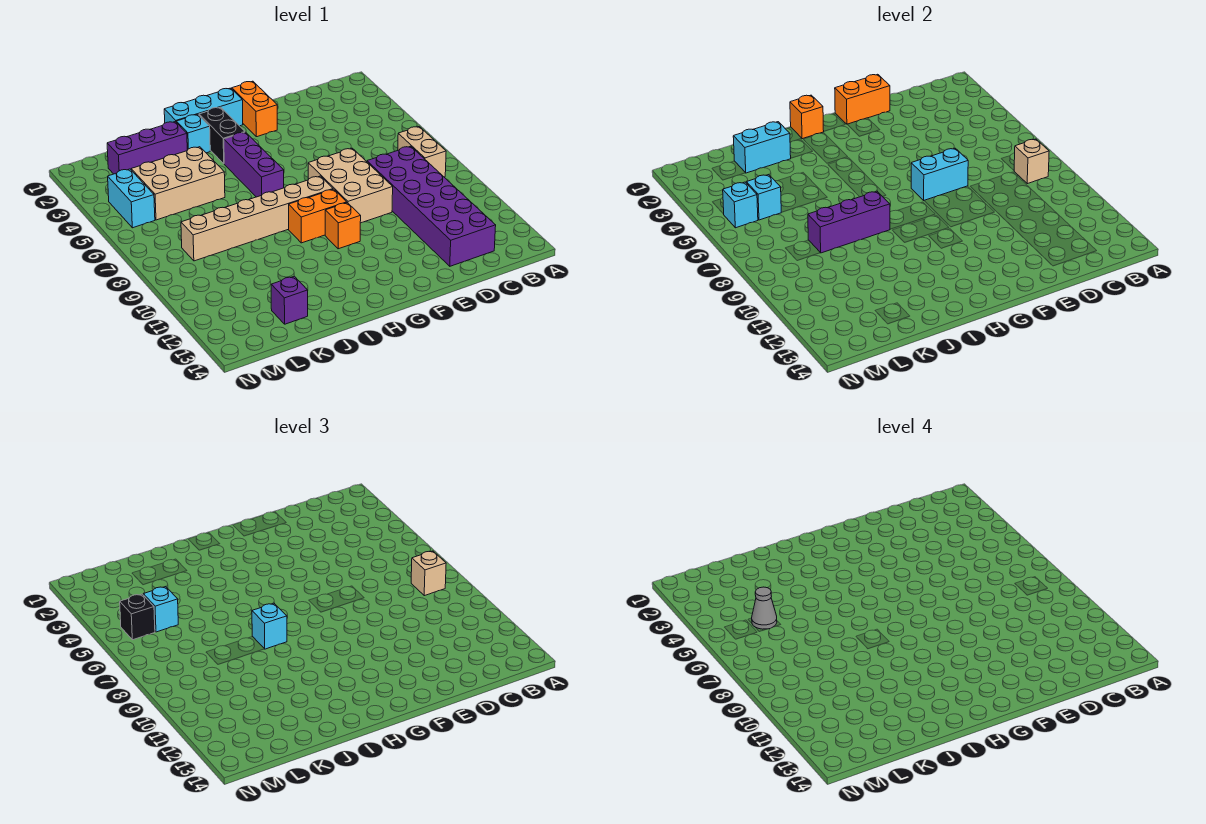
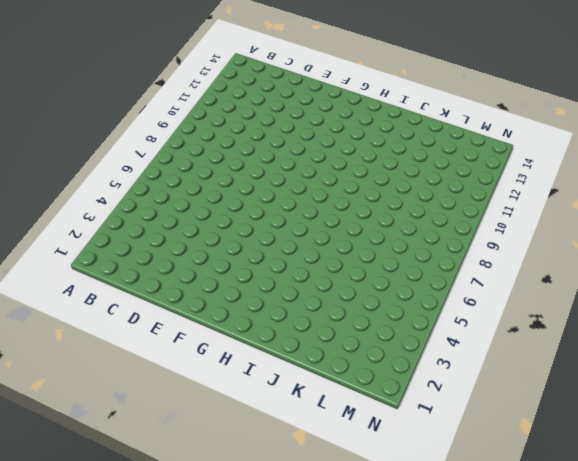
none -> tan 1x2 brick [398,127,446,177]
none -> purple 2x6 brick [367,146,496,266]
none -> tan 2x3 brick [308,148,393,223]

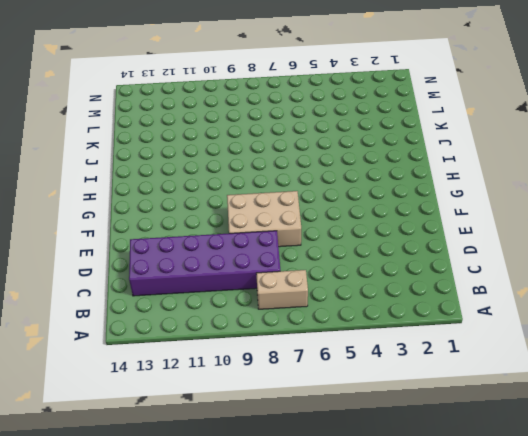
none -> orange 1x2 brick [232,81,277,137]
none -> cyan 1x3 brick [164,88,243,126]
none -> tan 1x6 brick [181,176,333,261]

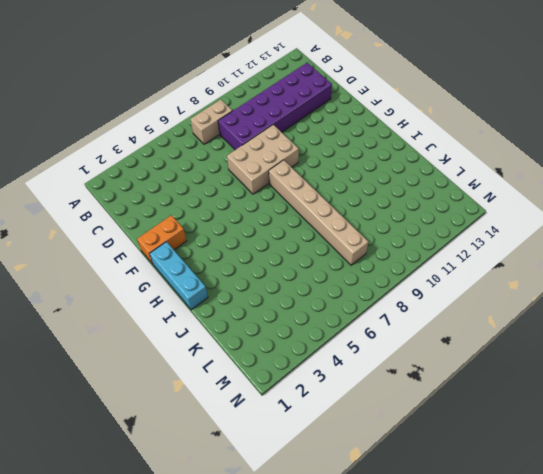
none -> orange 1x2 brick [289,189,347,243]
none -> orange 1x1 brick [325,203,361,249]
none -> black 1x2 brick [199,107,245,164]

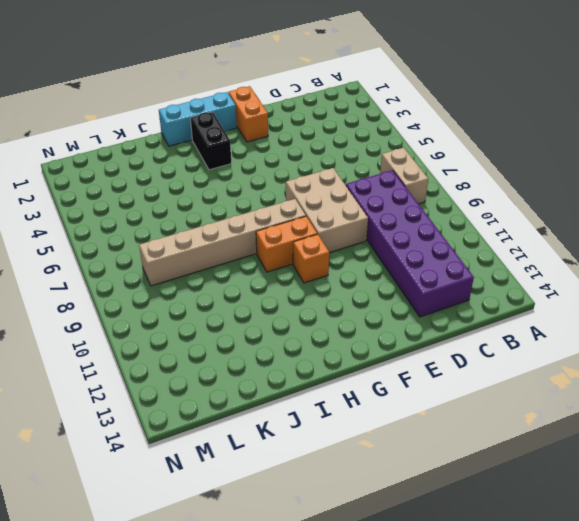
none -> purple 1x3 brick [224,132,284,197]
none -> cyan 1x1 brick [176,115,210,153]
none -> purple 1x3 brick [107,122,187,174]

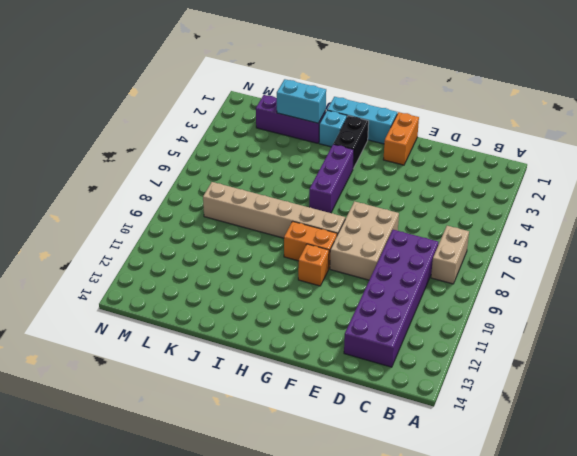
none -> tan 2x3 brick [131,147,225,220]
none -> purple 1x1 brick [271,276,308,324]
none -> cyan 1x2 brick [108,169,155,228]

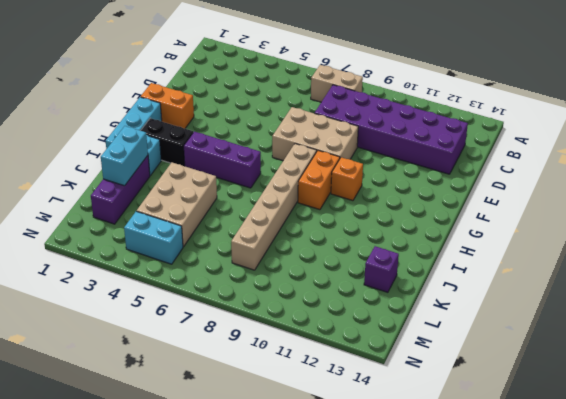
none -> tan 1x1 brick [1014,139,1049,184]
none -> orange 1x2 brick [835,74,890,124]
none -> cyan 1x2 brick [911,148,968,200]

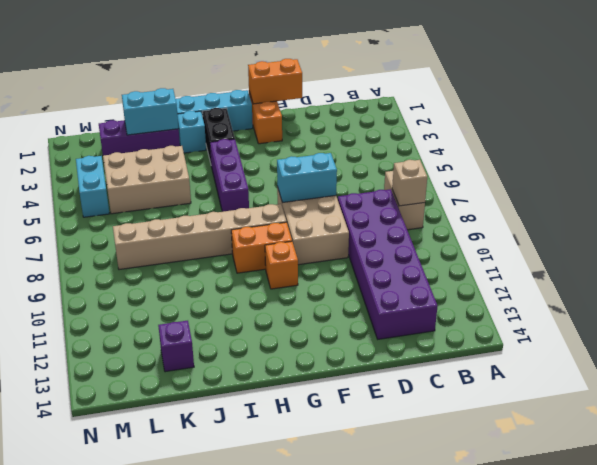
none -> orange 1x1 brick [790,95,824,139]
none -> purple 1x3 brick [808,191,890,253]
none -> cyan 1x1 brick [746,175,781,220]

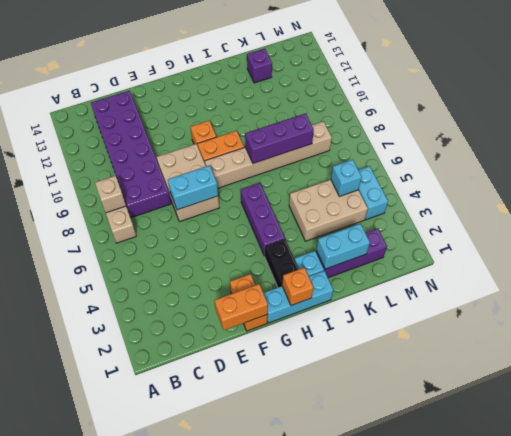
none -> cyan 1x1 brick [723,182,758,228]
none -> tan 1x1 brick [411,551,446,596]
none -> cyan 1x1 brick [252,603,287,649]

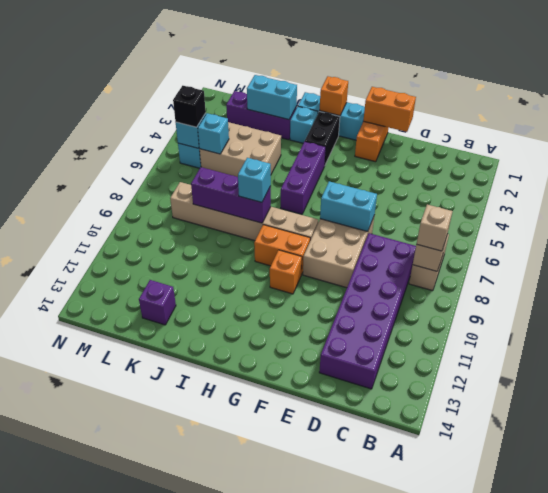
none -> cyan 1x1 brick [143,587,178,632]
none -> grey 1x1 cone [752,587,777,629]

